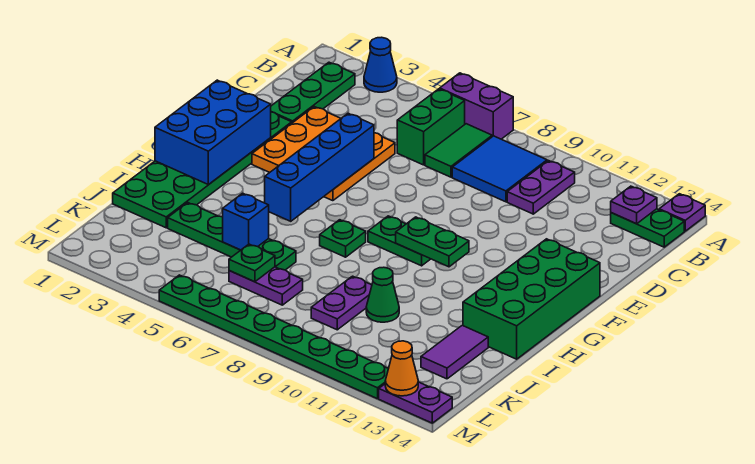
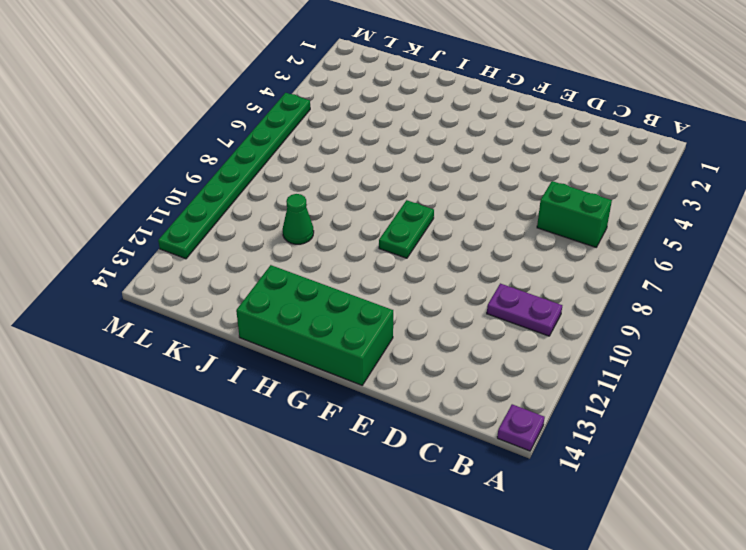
none -> blue 1x1 cone [364,37,397,92]
none -> purple 1x2 brick [440,73,513,139]
none -> green 1x3 plate [271,62,355,123]

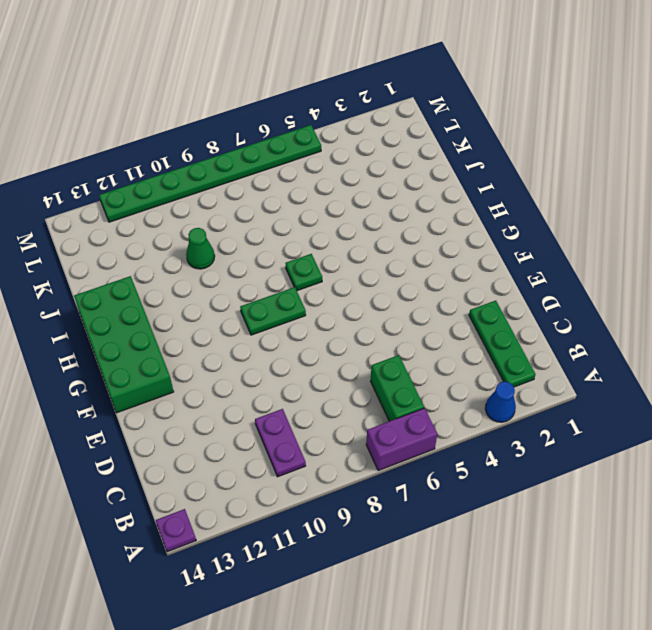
none -> green 1x2 tile [425,124,492,177]
none -> blue 2x2 tile [452,136,547,202]
none -> green 1x2 plate [611,209,684,247]

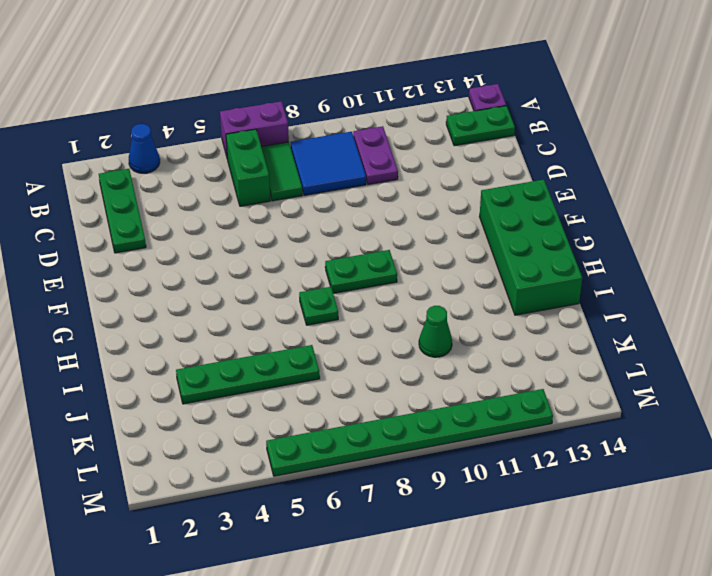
none -> orange 3x3 plate [252,107,395,201]
none -> green 2x6 plate [113,112,292,228]
none -> purple 1x2 plate [311,276,372,330]

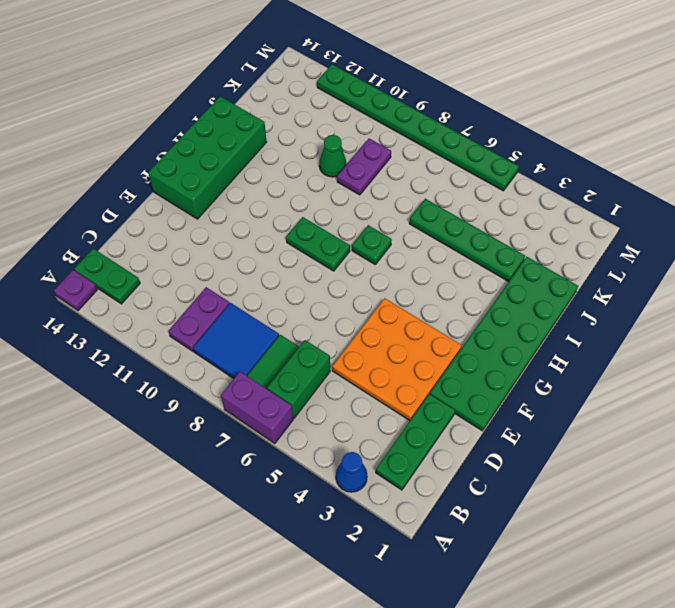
none -> purple 1x2 tile [421,325,488,379]
none -> purple 1x2 plate [229,267,303,305]
none -> purple 1x2 plate [379,382,452,423]

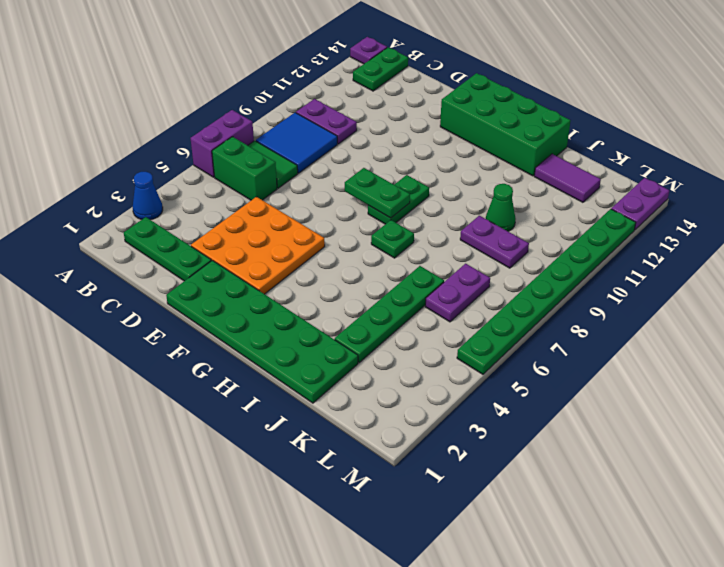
green 1x2 plate [345,168,410,218] -> green 1x2 plate turned to [396,217,469,267]
none -> purple 1x1 plate [611,186,657,224]
none -> blue 1x4 brick [265,113,374,221]
none -> blue 2x3 brick [155,80,271,185]

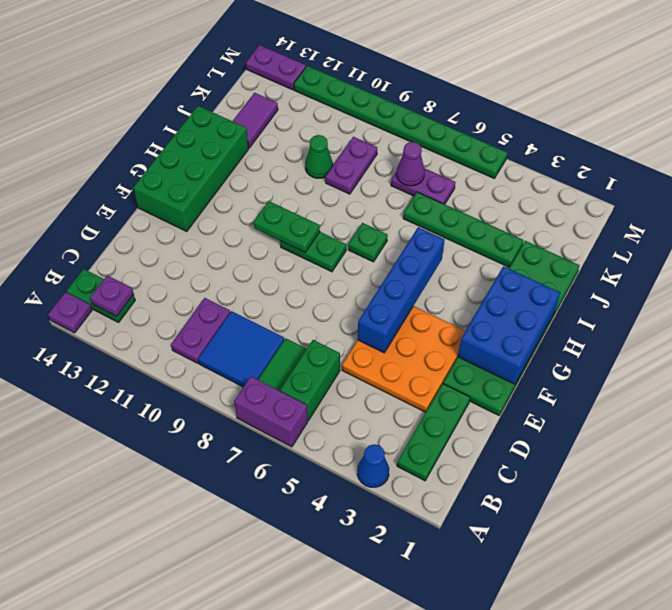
purple 1x1 cone [396,142,425,186] -> none
none -> blue 1x1 brick [223,193,269,250]
none -> green 1x1 plate [229,244,275,282]
none -> orange 1x1 cone [385,341,418,396]

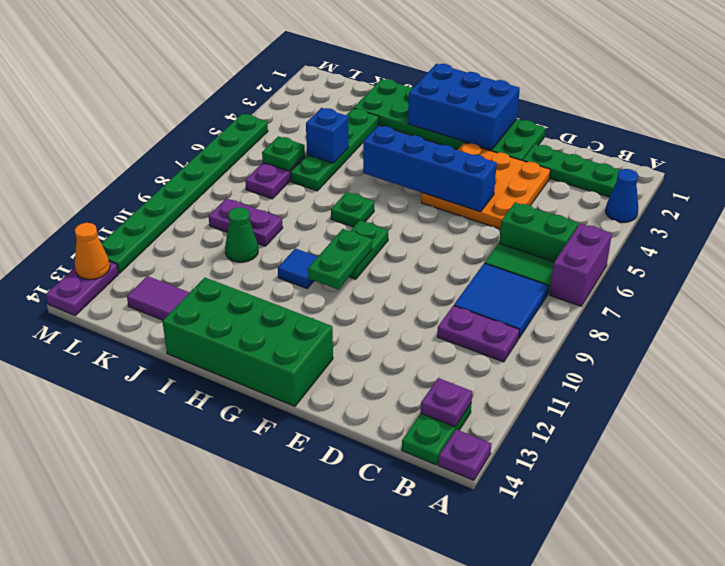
blue 1x1 tile [278,248,318,288] -> none

